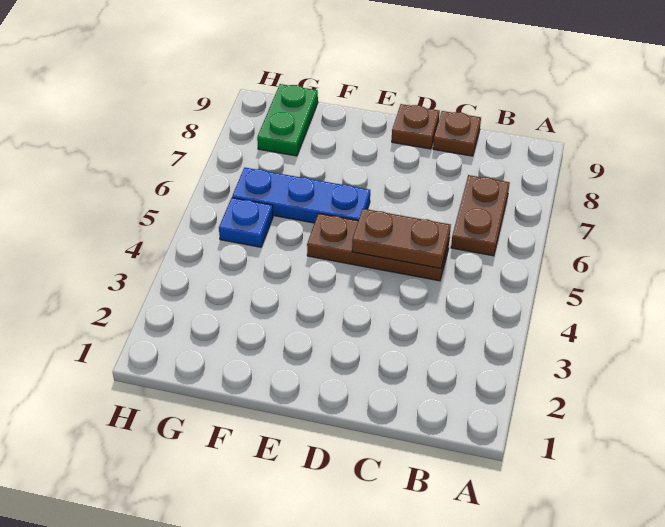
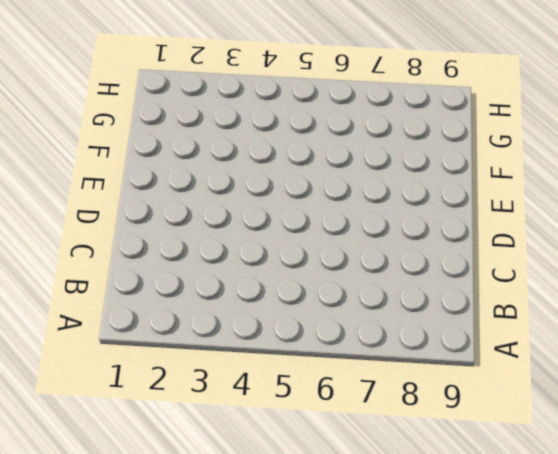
none -> brown 1x2 plate [451,175,510,256]
none -> brown 1x3 plate [307,213,449,281]

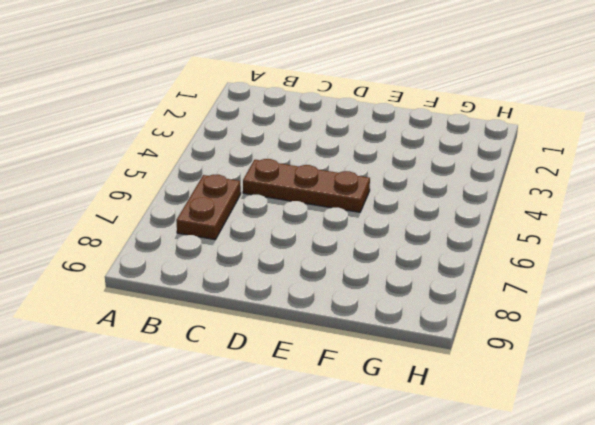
none -> brown 1x1 plate [433,111,481,156]
none -> brown 1x1 plate [392,104,440,149]

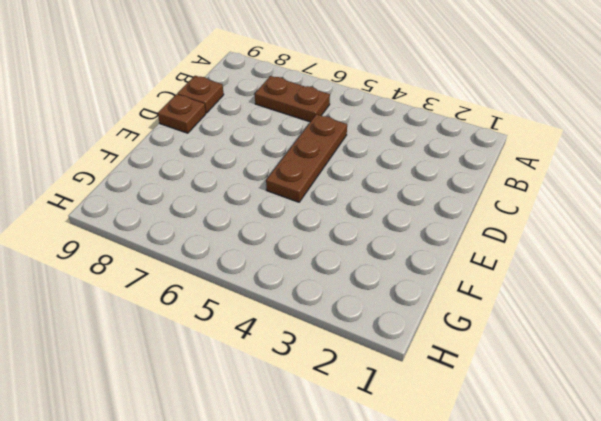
none -> blue 1x3 plate [232,168,370,223]
none -> blue 1x1 plate [219,198,273,247]

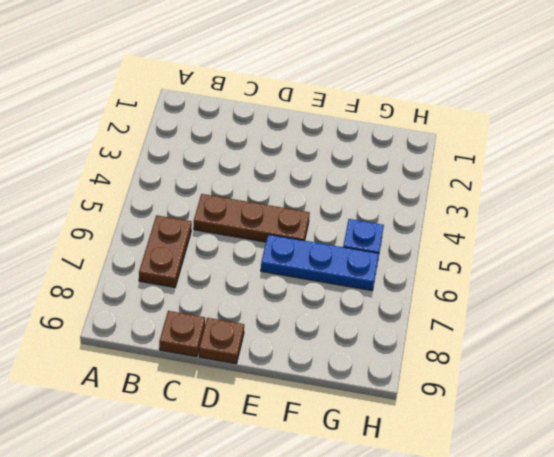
none -> green 1x2 plate [257,84,318,156]
none -> brown 1x2 plate [352,209,451,268]

